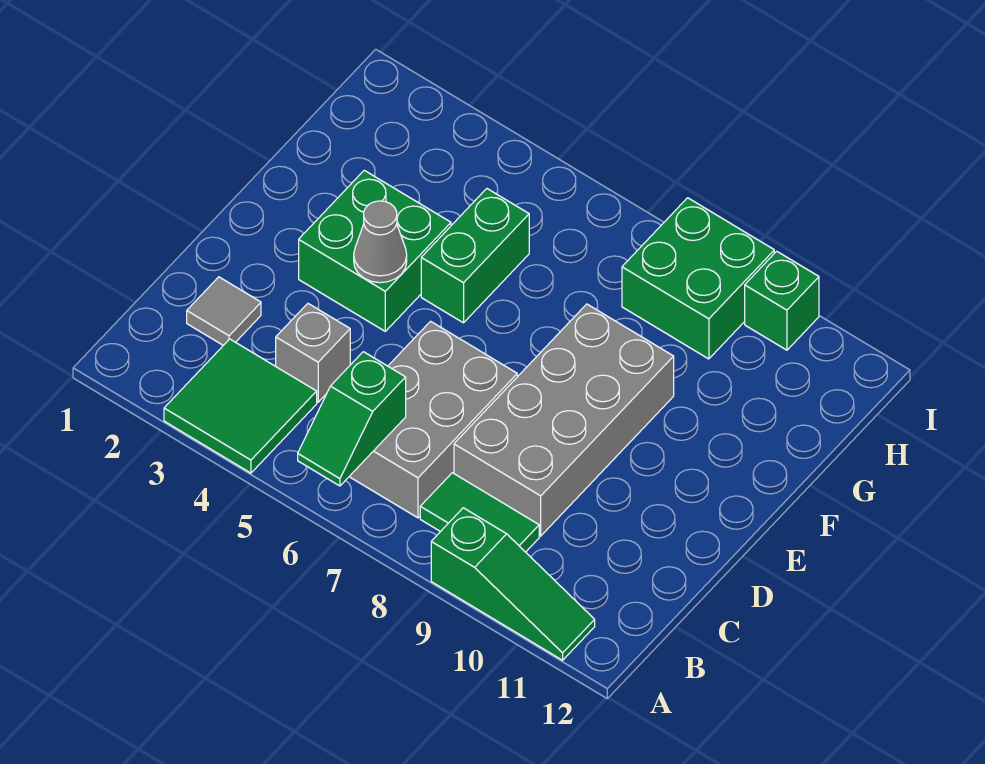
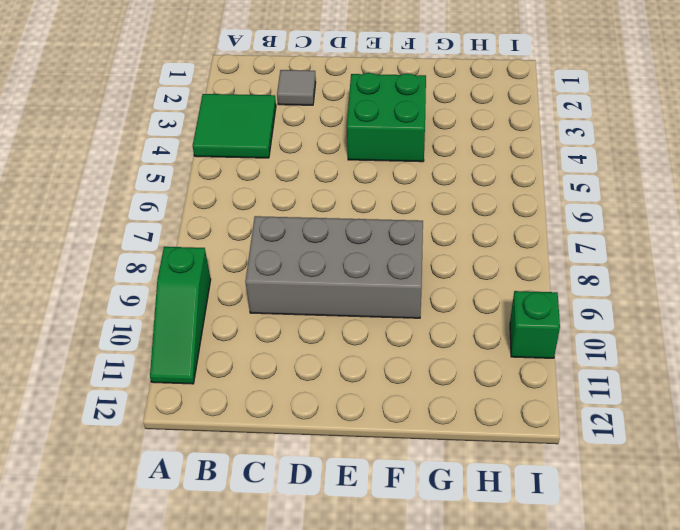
none -> grey 2x3 brick [349,321,517,518]
none -> green 1x2 tile [420,473,539,552]
none -> grey 1x1 brick [276,304,350,402]

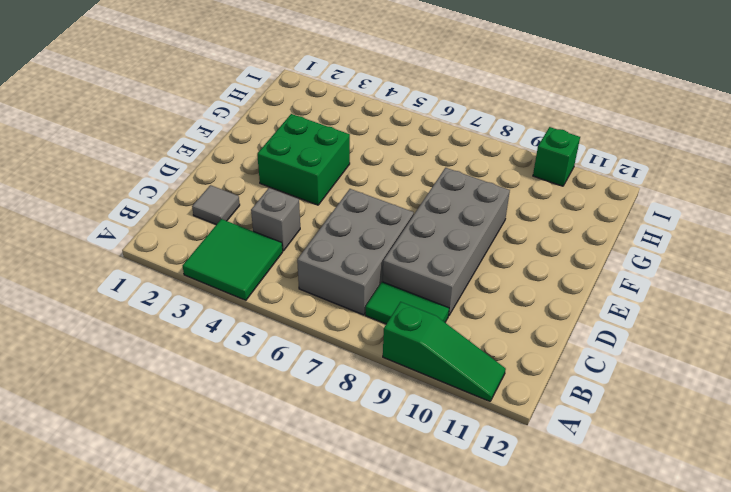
none -> green 1x2 brick [421,189,529,323]
none -> green 2x2 brick [622,198,774,359]
none -> green 1x2 slope [298,352,406,486]

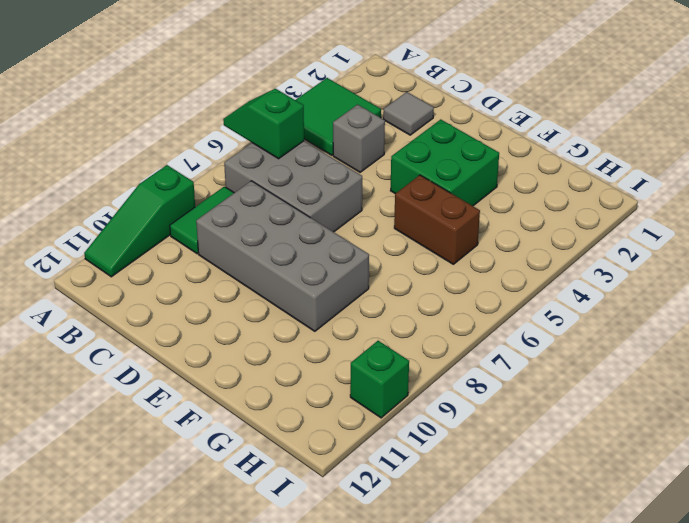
brown 1x2 brick [394,175,480,264] -> green 1x2 brick [421,189,529,323]
none -> green 2x2 brick [622,198,774,359]
none -> grey 1x1 cone [354,201,407,283]

